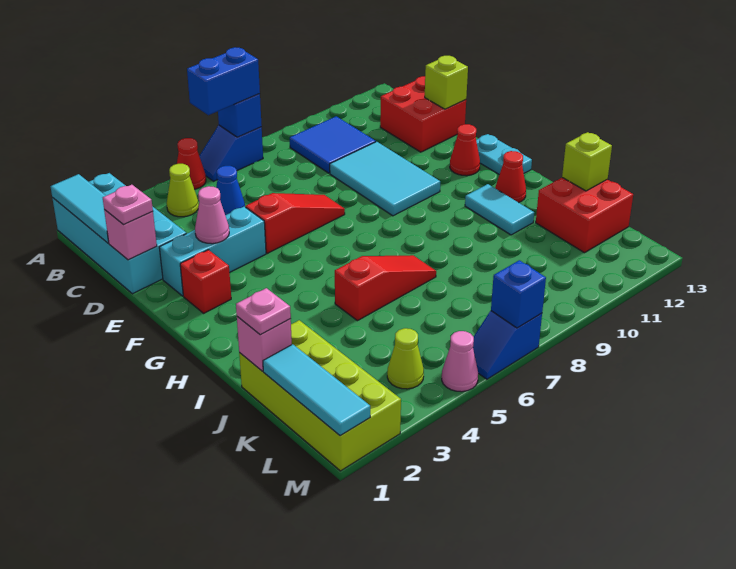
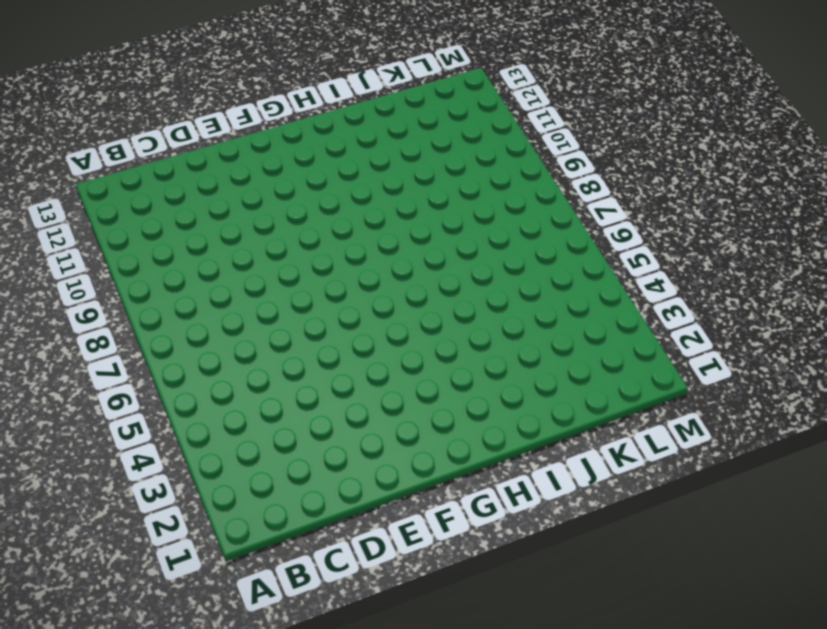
none -> cyan 2x4 brick [52,173,186,294]
none -> red 1x1 cone [177,138,206,189]
none -> blue 1x2 slope [199,125,263,181]
none -> lime 1x1 cone [167,164,199,217]

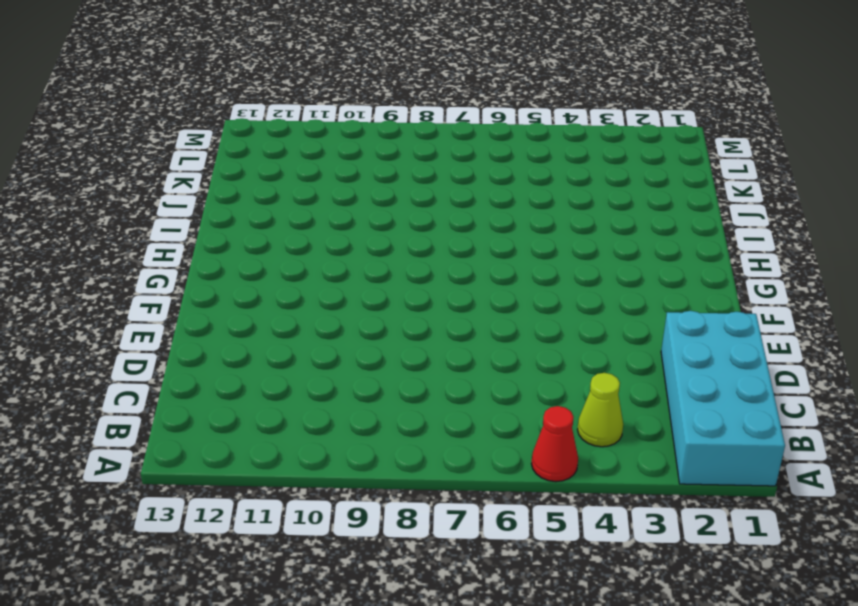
none -> blue 1x2 slope [199,125,263,181]
none -> blue 2x2 tile [290,116,376,173]
none -> blue 1x1 cone [216,166,245,215]
none -> red 2x2 brick [380,76,466,152]

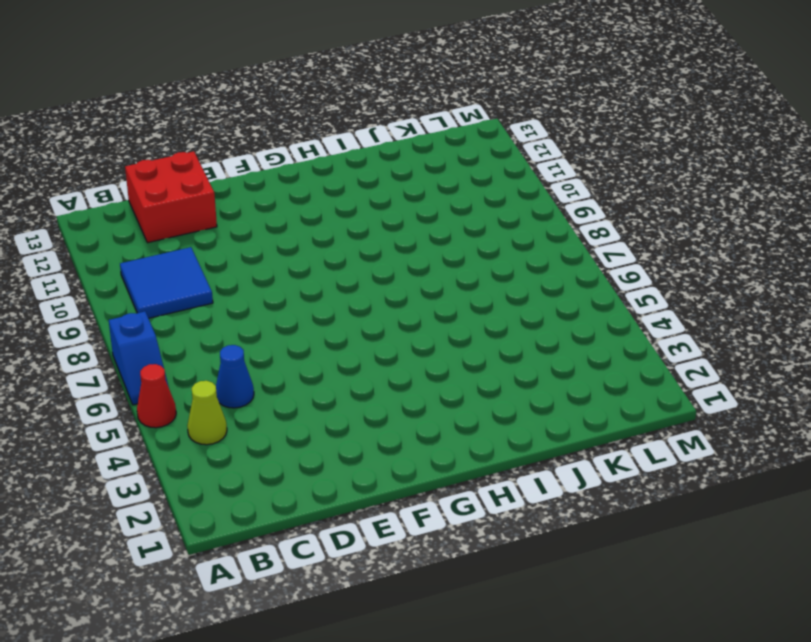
none -> cyan 2x4 brick [52,173,186,294]
none -> cyan 2x3 tile [330,142,440,216]
none -> cyan 1x3 brick [159,207,266,296]
none -> red 1x3 slope [245,193,345,253]

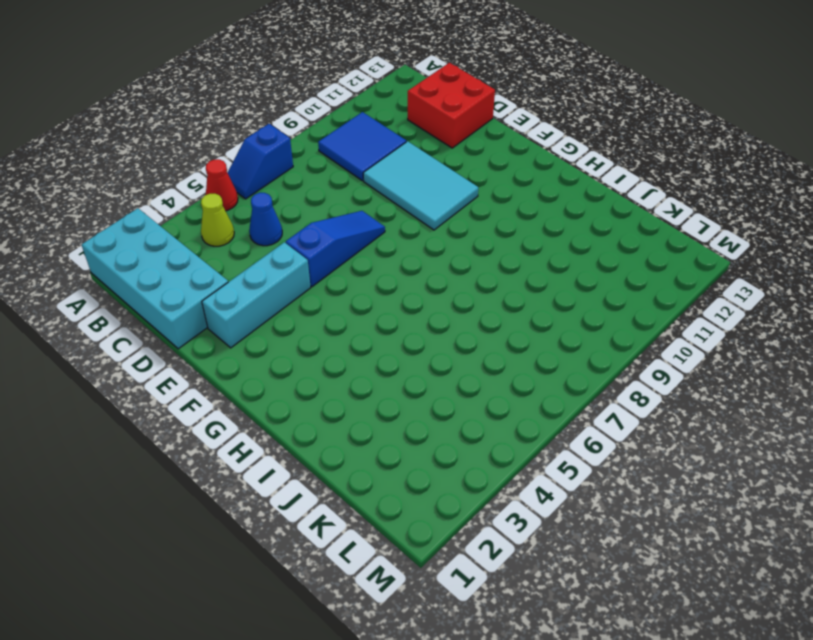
blue 1x3 slope [286,211,385,287] -> red 1x3 slope [245,193,345,253]
none -> red 1x1 brick [180,250,231,313]
none -> red 1x1 cone [450,124,480,176]
none -> cyan 1x2 plate [476,134,532,175]
none -> cyan 1x2 tile [465,184,534,235]

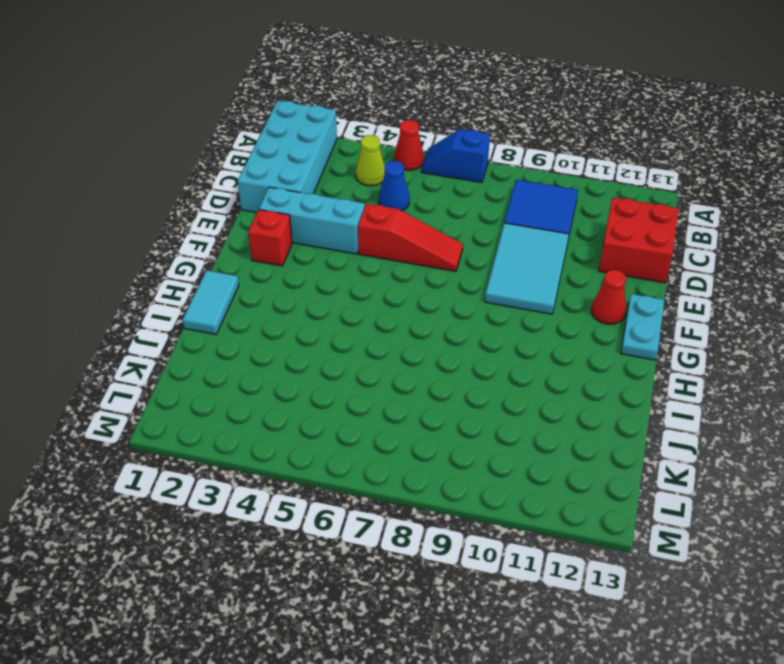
cyan 1x2 tile [183,270,239,334] -> cyan 1x2 tile moved to [465,184,534,235]
none -> red 1x1 cone [495,151,526,203]
none -> red 1x3 slope [335,255,436,321]
none -> lime 2x4 brick [239,320,401,471]
none -> red 2x2 brick [536,178,633,253]

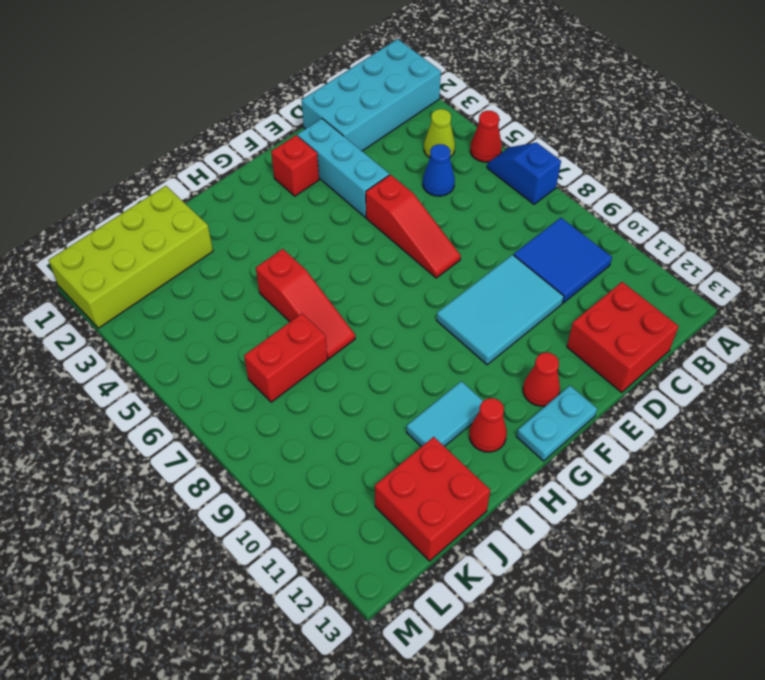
red 1x2 brick [244,314,328,402] -> none
none -> lime 1x1 cone [387,328,424,389]
none -> pink 1x1 cone [442,331,478,392]
none -> blue 1x2 slope [473,311,542,379]
none -> cyan 1x3 tile [51,174,109,243]

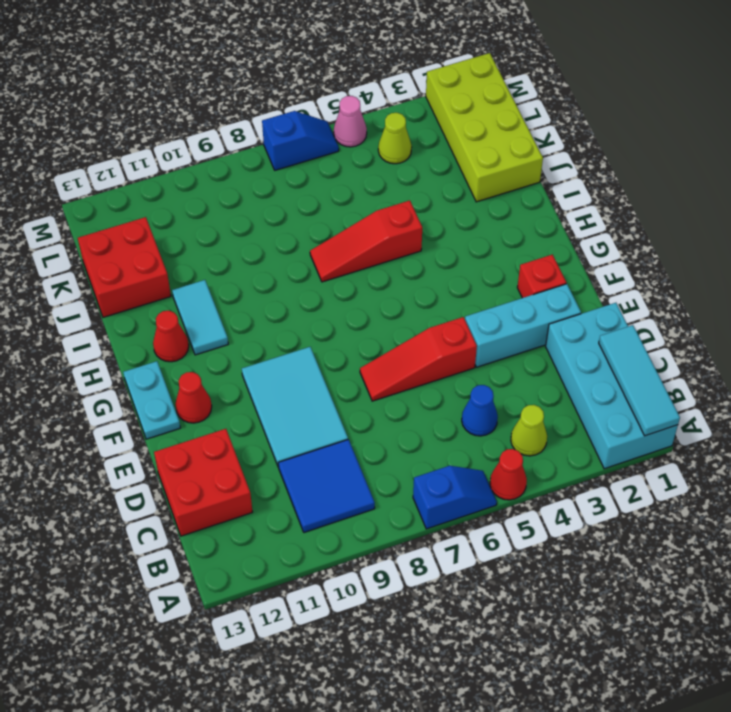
none -> blue 1x1 brick [218,94,262,137]
none -> pink 1x1 brick [104,210,157,260]
none -> lime 1x1 brick [425,56,468,109]
none -> pink 1x1 cone [195,186,229,244]

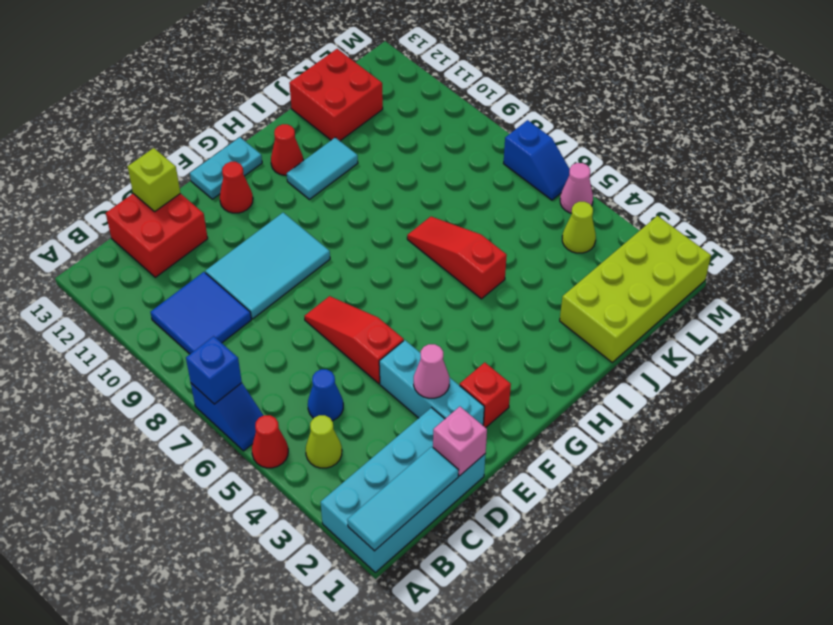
none -> pink 1x1 brick [237,317,292,371]
none -> lime 1x1 brick [562,132,612,191]
none -> cyan 1x3 tile [263,344,370,436]
none -> blue 1x1 brick [491,260,546,328]

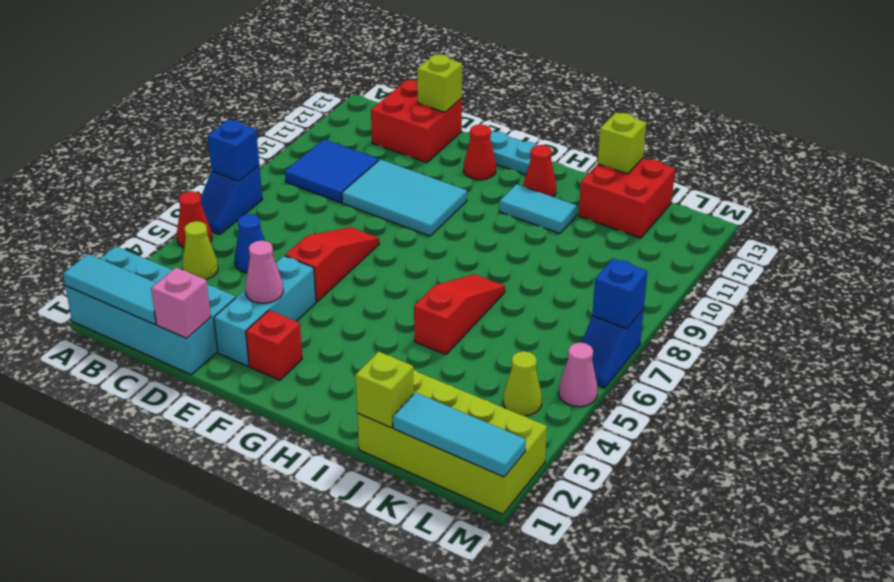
lime 1x1 brick [355,352,414,427] -> pink 1x1 brick [237,317,292,371]
none -> blue 1x2 brick [187,47,260,115]
none -> pink 1x1 plate [103,185,153,225]
none -> pink 1x1 plate [236,288,291,335]

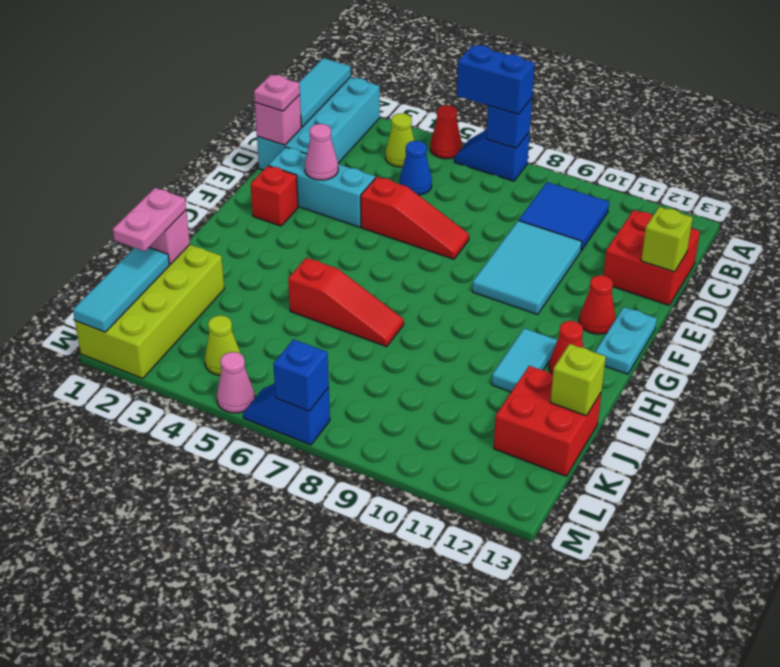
pink 1x2 plate [113,188,186,251] -> pink 1x1 plate [236,288,291,335]

